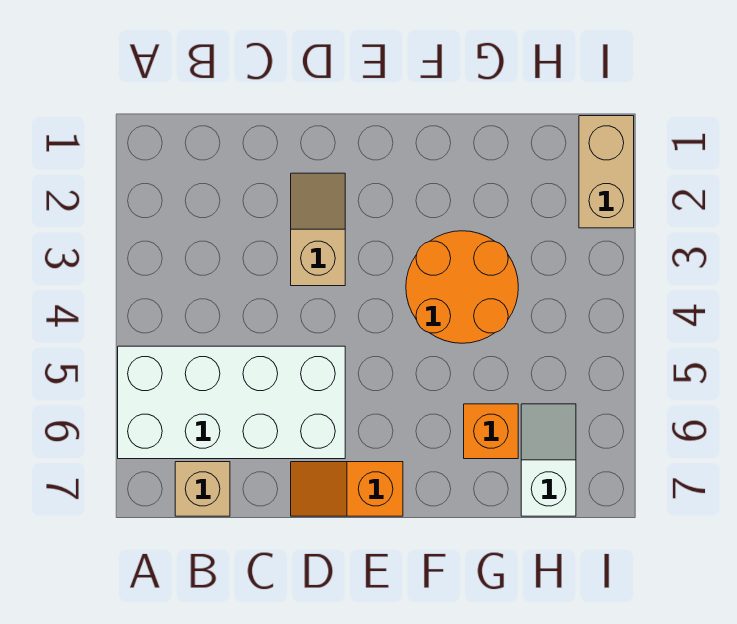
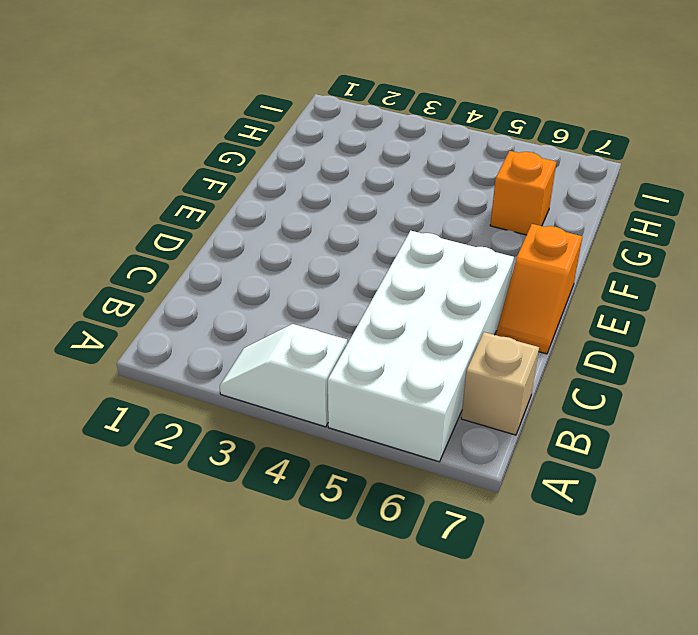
white 1x2 slope [220,324,347,427] -> white 1x2 slope moved to [521,404,576,516]
none -> tan 1x2 slope [291,173,345,286]
none -> orange 2x2 round brick [406,231,518,343]

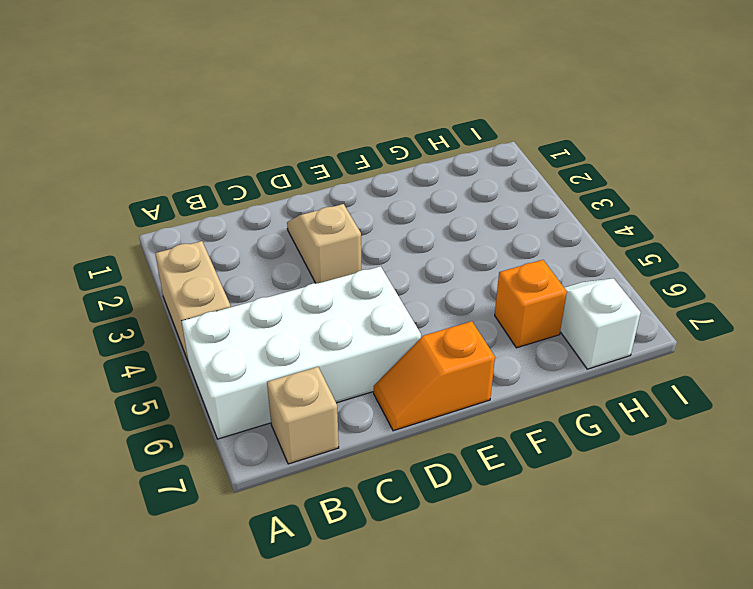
tan 1x2 brick [155,241,231,360] -> tan 1x2 brick moved to [579,116,634,228]
none -> orange 2x2 round brick [406,231,518,343]

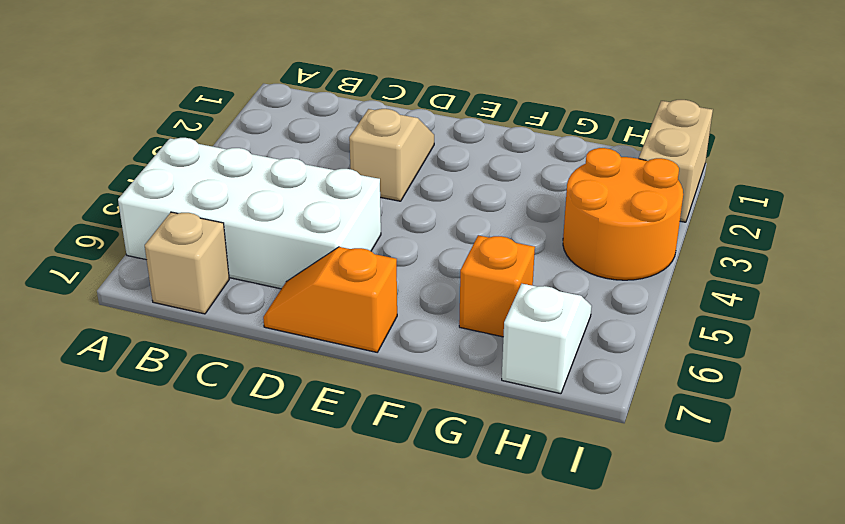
orange 2x2 round brick [563,148,683,280] -> orange 2x2 round brick moved to [406,231,518,343]

